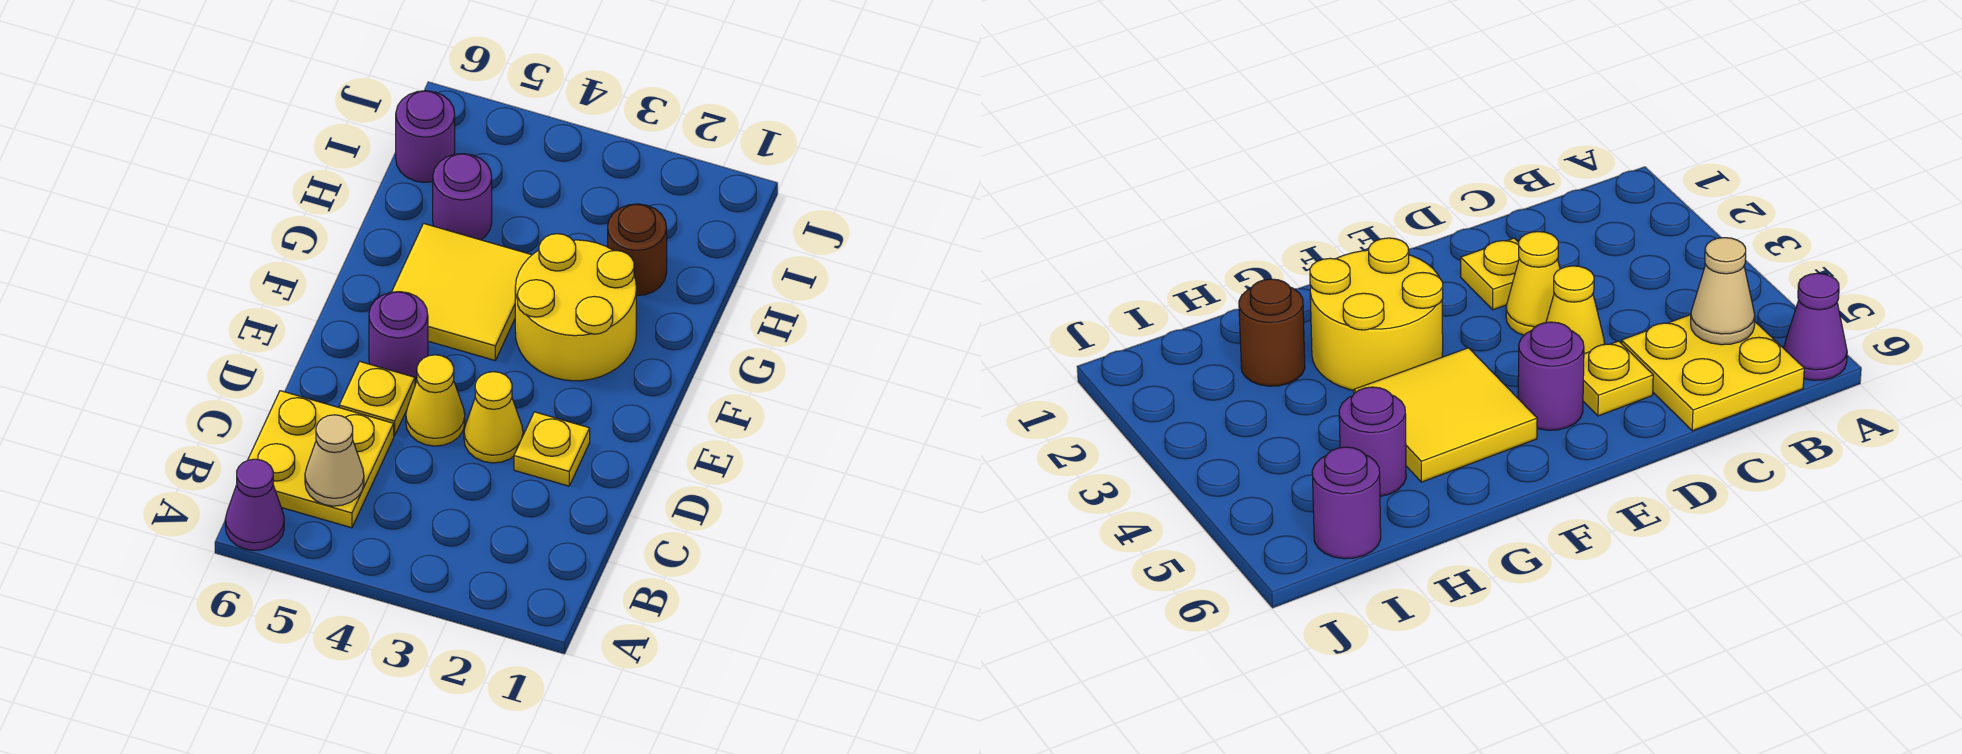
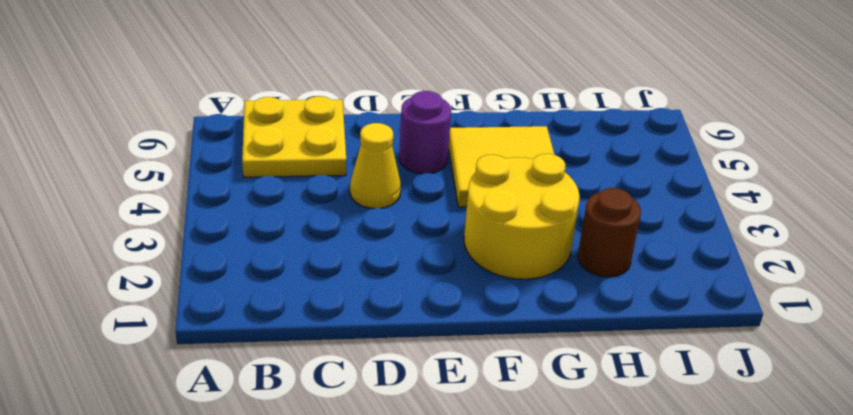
none -> purple 1x1 cone [225,459,284,550]
none -> yellow 1x1 plate [514,412,590,486]
none -> yellow 1x1 cone [464,372,523,463]

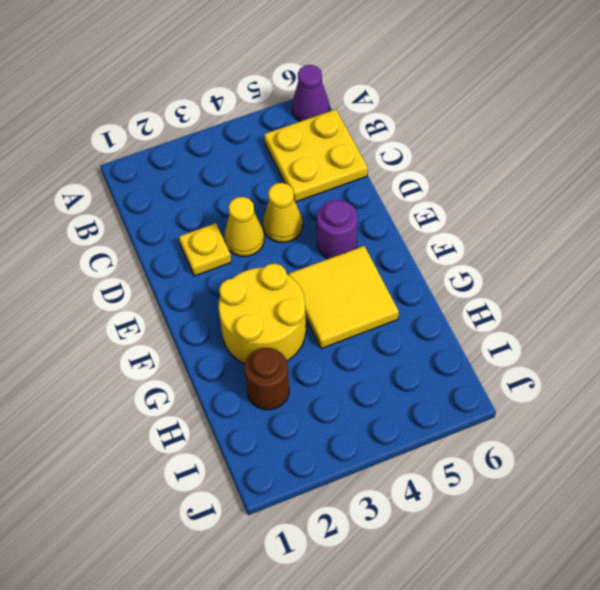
none -> yellow 1x1 plate [339,362,415,436]
none -> purple 1x1 round brick [433,154,492,240]
none -> purple 1x1 round brick [396,91,455,182]

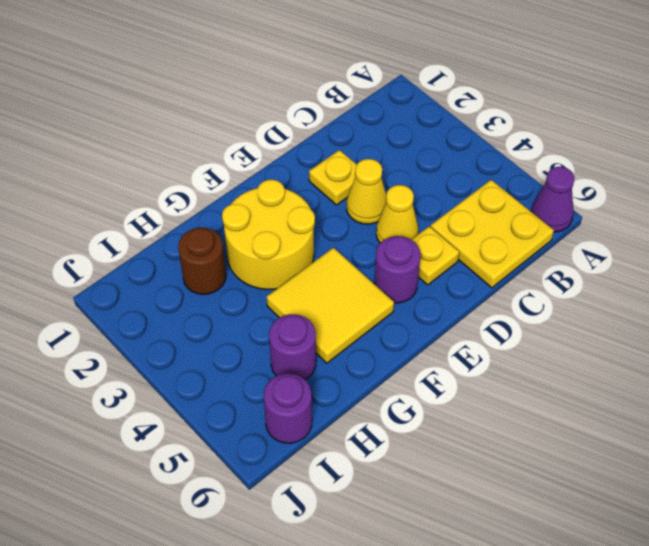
none -> tan 1x1 cone [305,415,364,506]

